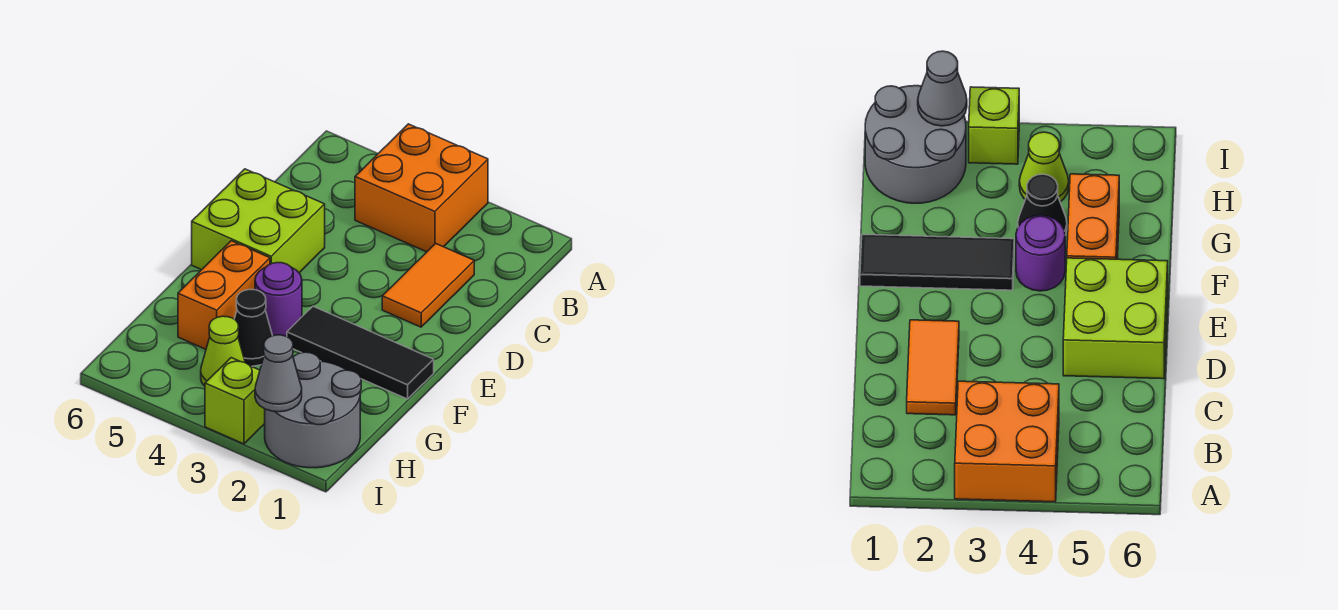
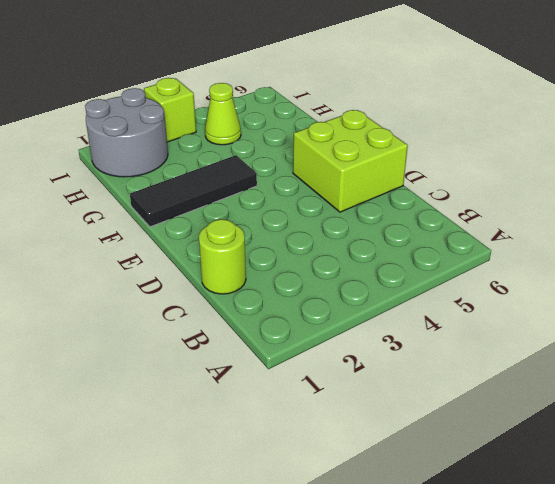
lime 1x1 round brick [199,219,246,294] -> none
none -> orange 2x2 brick [355,124,488,252]
none -> orange 1x2 tile [382,243,474,327]

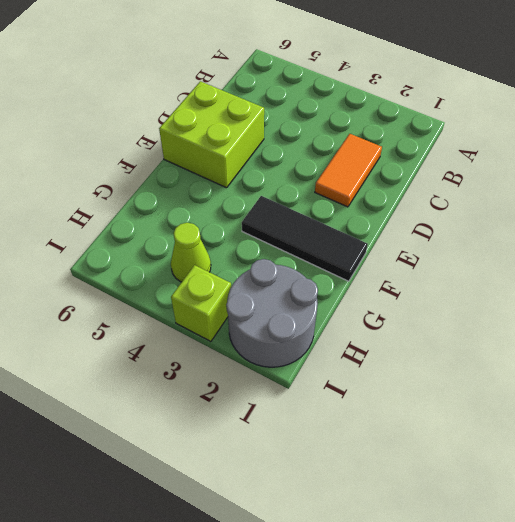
none -> orange 2x2 brick [355,124,488,252]
none -> purple 1x1 round brick [255,263,302,337]

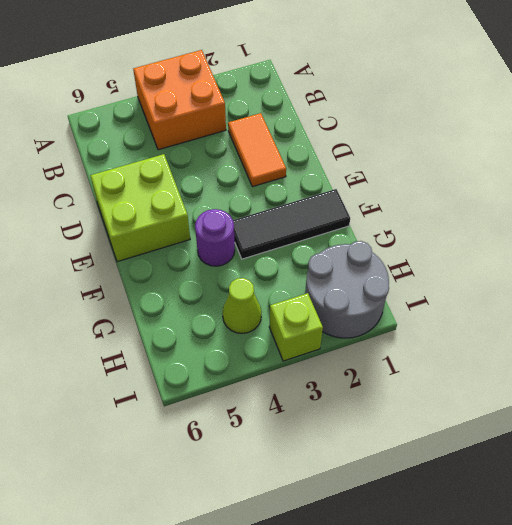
none -> orange 1x2 brick [178,241,270,349]
none -> black 1x1 cone [234,289,273,366]

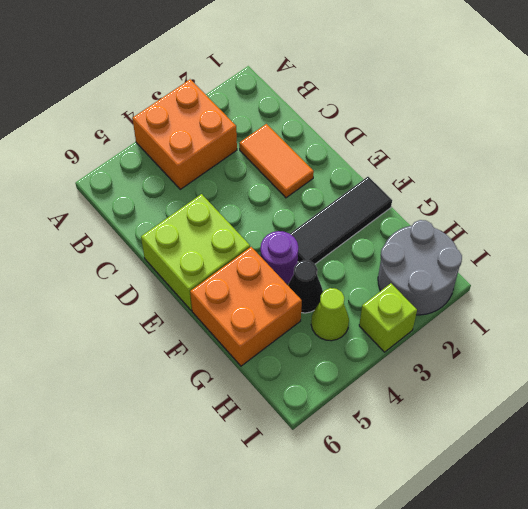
orange 2x2 brick [190,247,302,366] -> orange 1x2 brick [178,241,270,349]
none -> grey 1x1 cone [255,335,302,412]

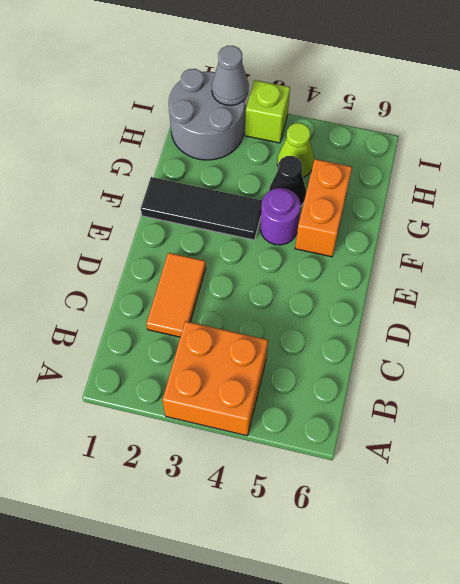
none -> lime 2x2 brick [192,169,325,273]

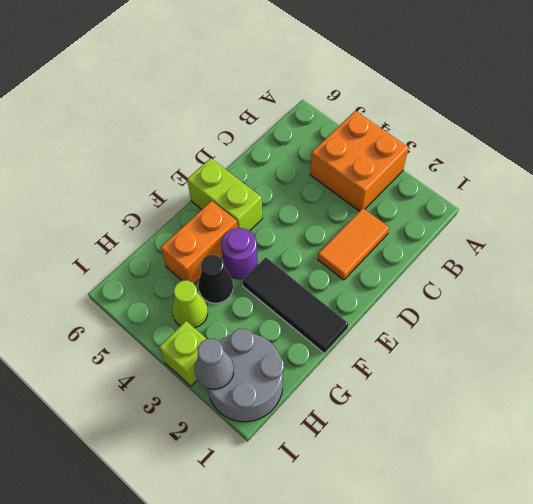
lime 1x2 brick [187,158,262,231] -> lime 2x2 brick [192,169,325,273]

